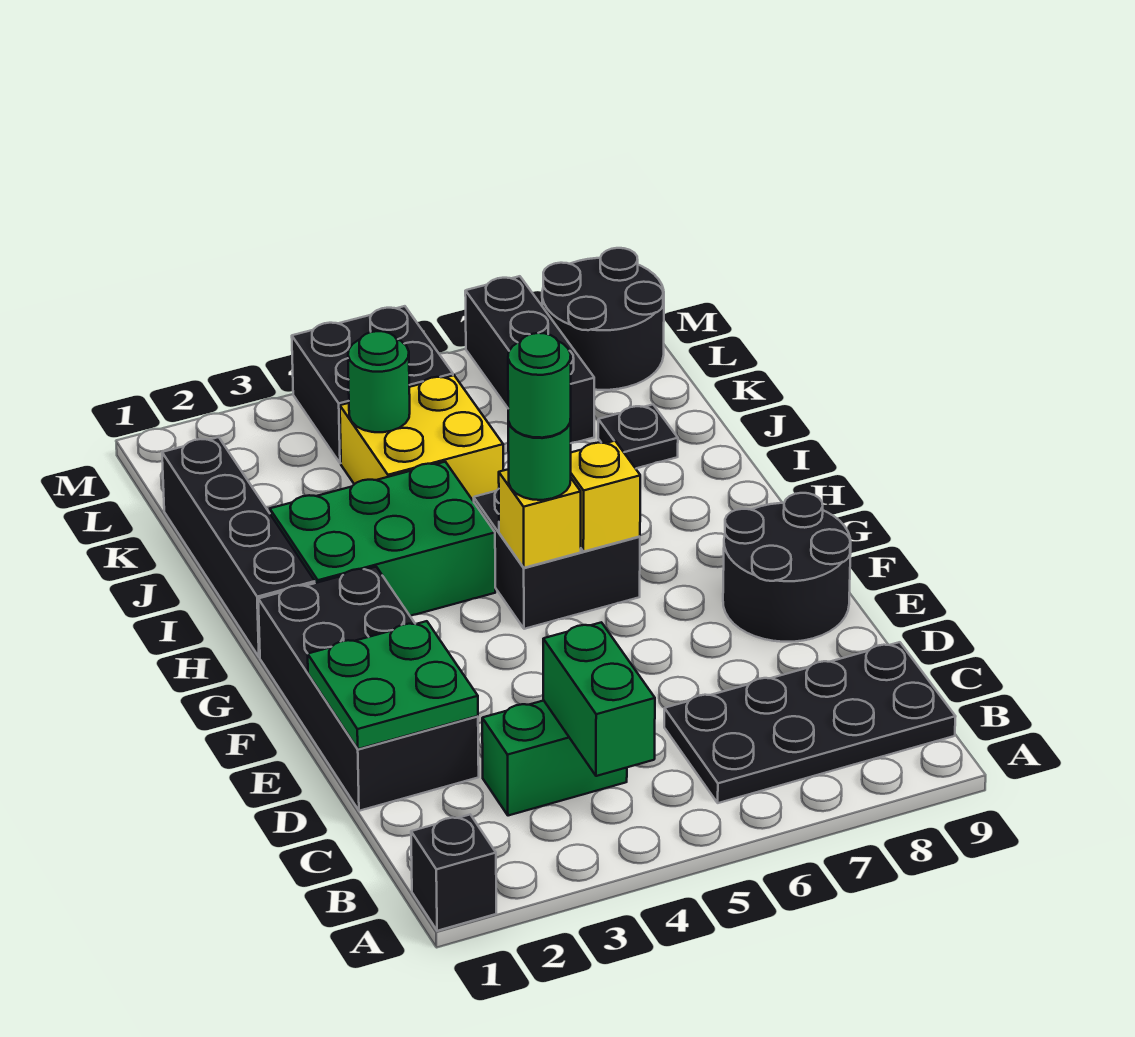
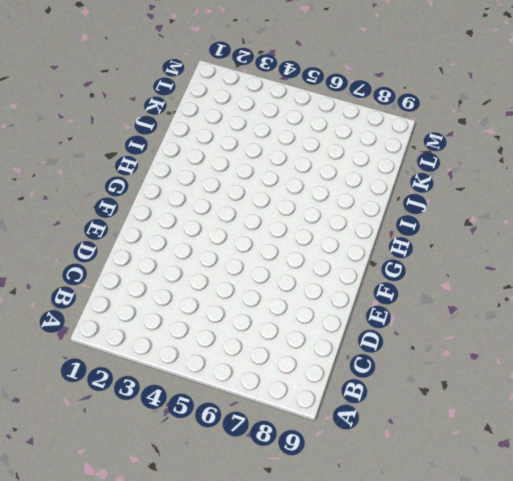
none -> black 1x1 brick [411,815,496,931]
none -> black 2x4 plate [664,642,956,803]
none -> green 1x2 brick [482,701,627,816]

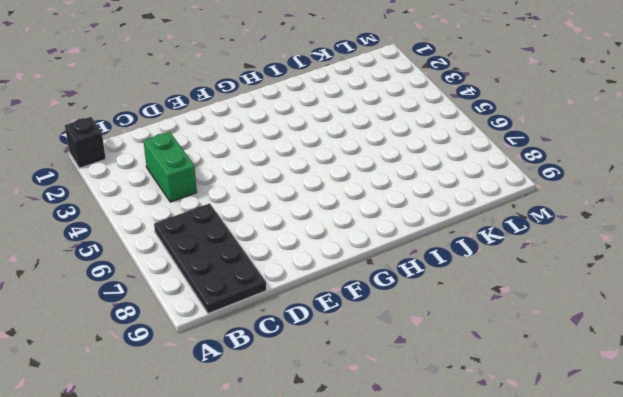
none -> black 2x4 brick [258,567,479,811]
none -> black 2x2 round brick [723,493,851,642]
none -> black 2x2 brick [474,489,640,629]

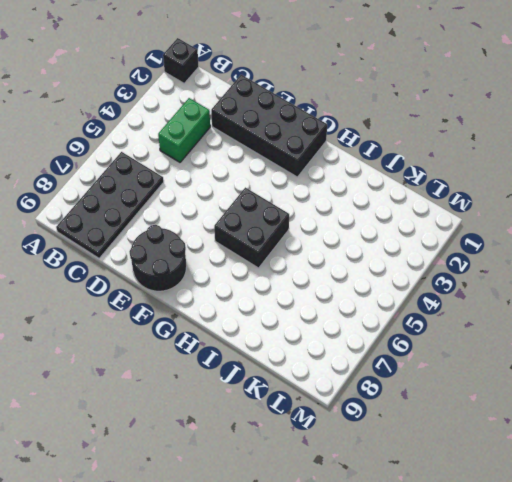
none -> black 1x4 brick [162,437,315,657]
none -> green 2x3 brick [270,462,495,616]
none -> yellow 2x2 brick [340,375,503,501]

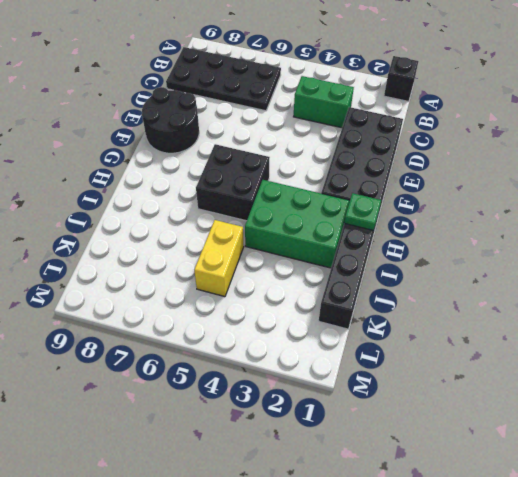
green 1x1 plate [344,193,381,230] -> none
yellow 1x2 brick [194,220,244,297] -> yellow 2x2 brick [340,375,503,501]
none -> black 1x1 plate [598,405,678,468]
none -> black 1x3 brick [465,276,594,443]
none -> black 2x2 brick [292,306,453,463]

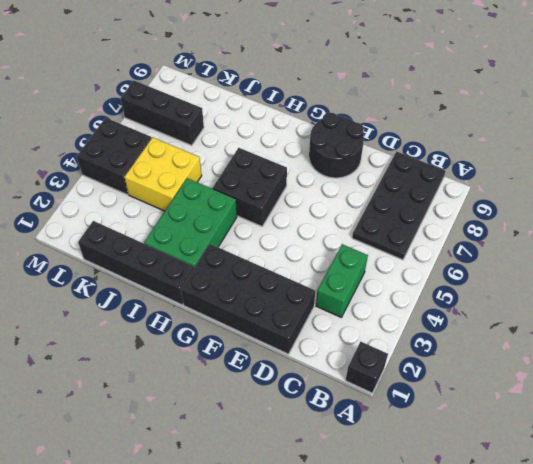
none -> black 1x1 plate [598,405,678,468]
none -> black 2x2 round brick [542,248,664,390]
none -> green 1x2 brick [543,622,655,776]

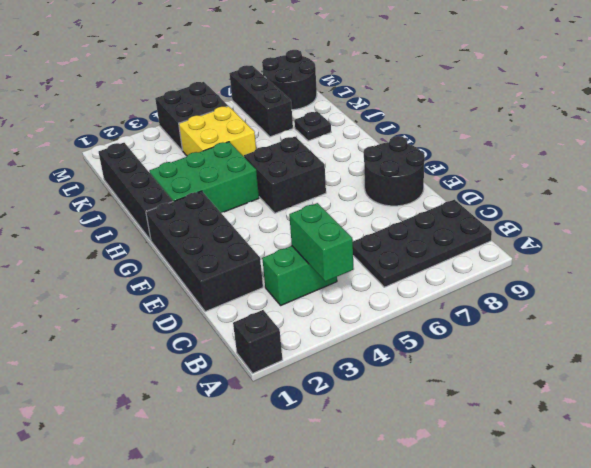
none -> green 2x2 plate [308,621,478,749]
none -> yellow 1x1 brick [499,469,581,568]
none -> yellow 1x1 brick [571,441,640,552]

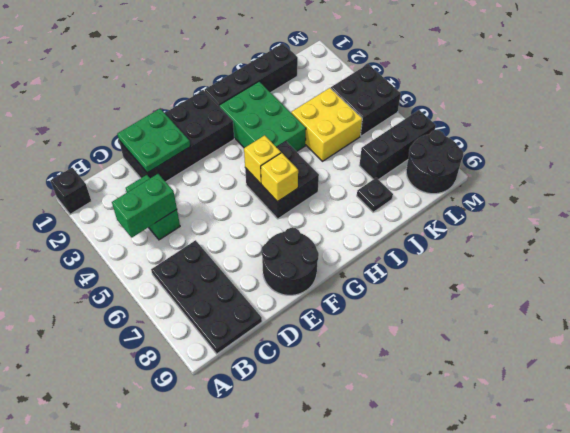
none -> green 1x1 round brick [348,331,410,432]
none -> green 1x1 round brick [508,419,571,500]
none -> green 1x1 round brick [508,333,571,438]

